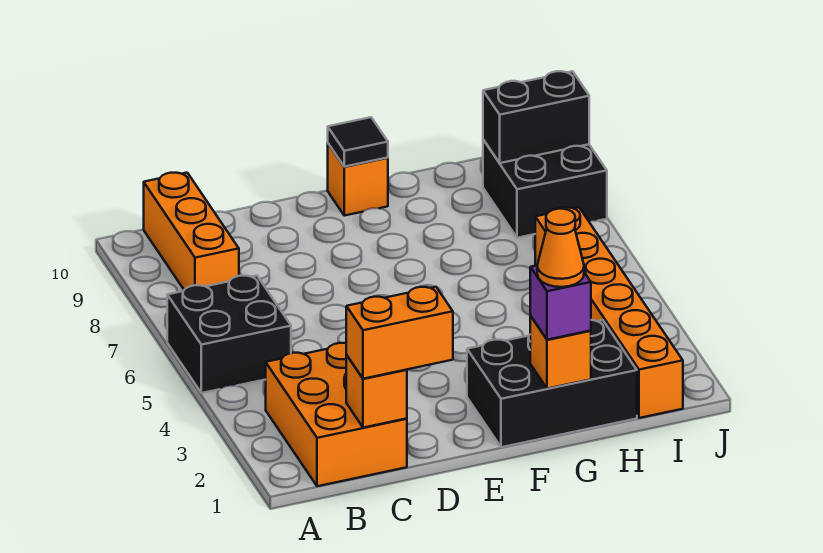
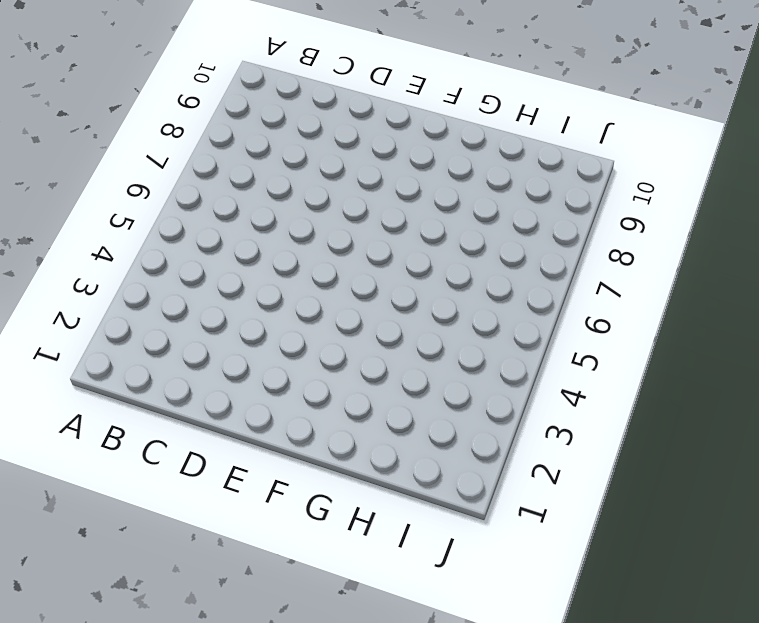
none -> black 2x2 brick [167,276,291,393]
none -> orange 2x3 brick [266,343,407,486]
none -> orange 1x3 brick [144,173,239,290]

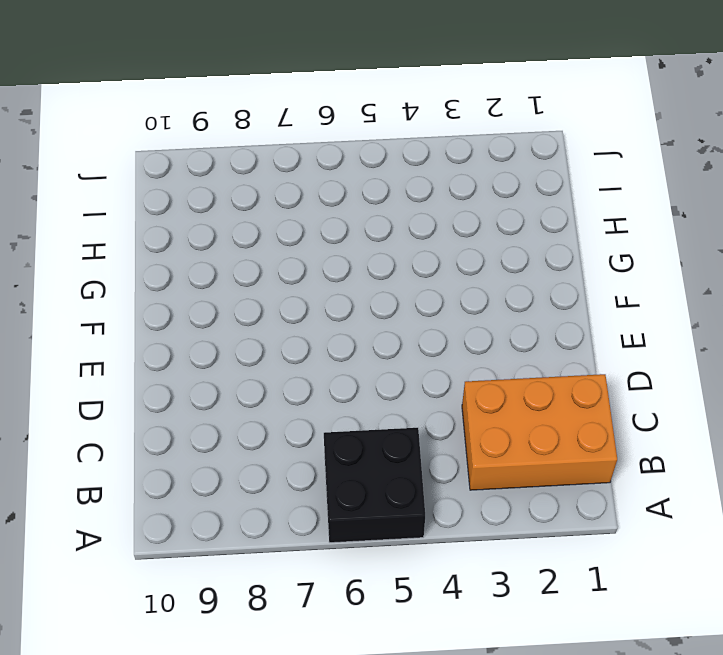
none -> orange 1x3 brick [144,173,239,290]
none -> black 2x3 brick [467,320,637,447]
none -> orange 1x1 brick [328,144,388,216]

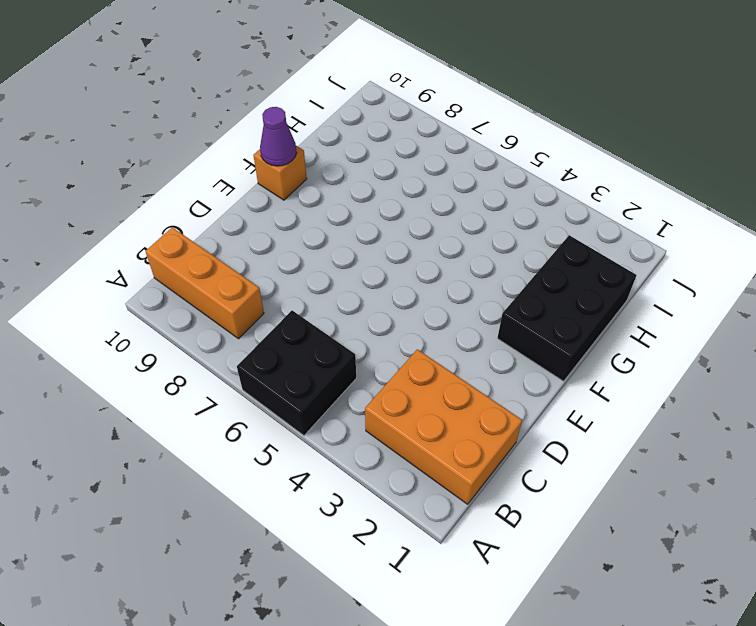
purple 1x1 cone [260,107,297,166] -> black 1x1 tile [328,117,388,167]
none -> orange 1x6 brick [535,207,683,418]
none -> black 2x2 brick [483,140,607,238]
none -> orange 1x1 brick [346,355,407,428]

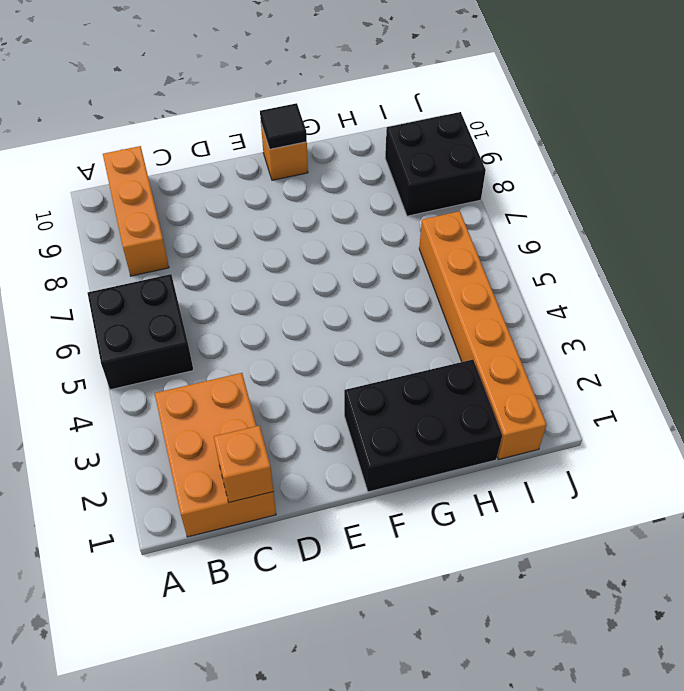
none -> orange 1x1 brick [530,316,591,389]
none -> black 1x2 brick [483,71,589,163]
none -> orange 1x2 brick [346,287,453,379]

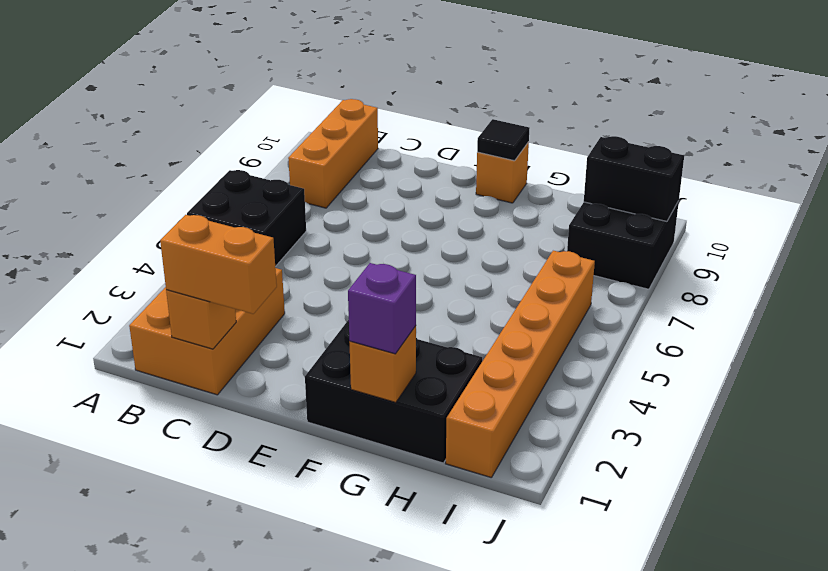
none -> orange 1x1 cone [537,209,584,287]

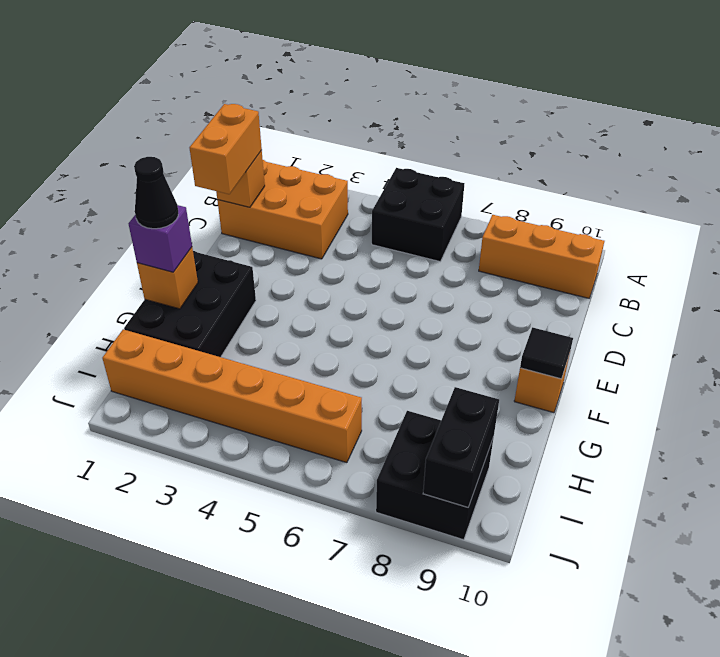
black 1x1 cone [134,157,178,229] -> orange 1x1 cone [537,209,584,287]

